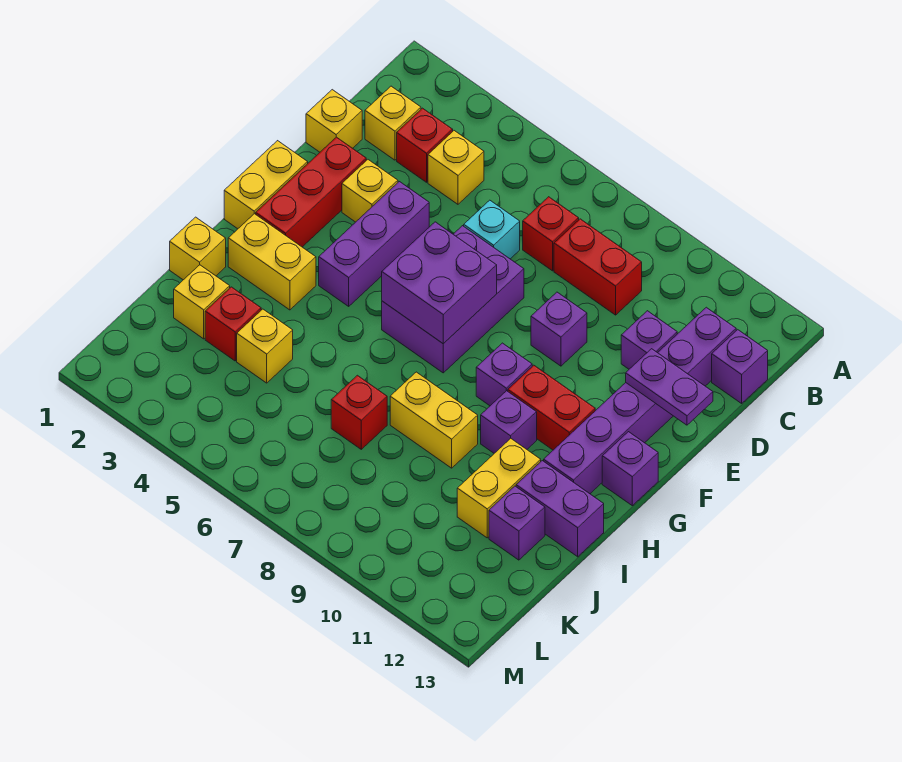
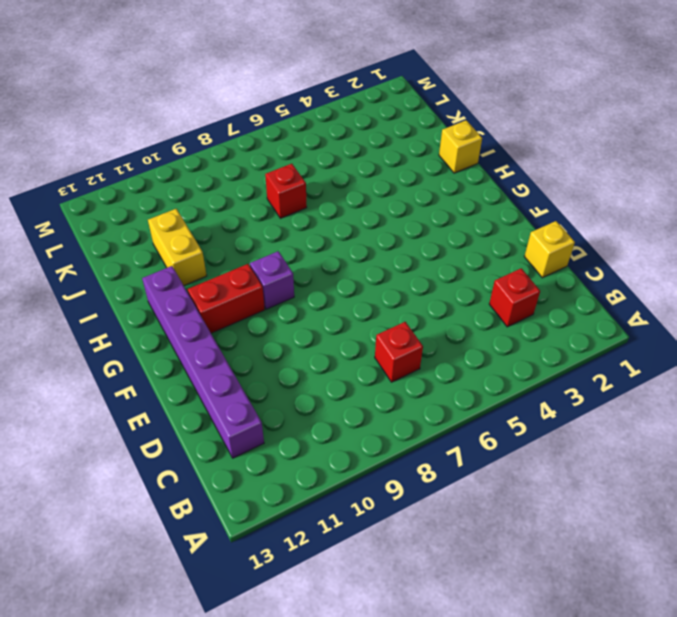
none -> yellow 1x1 brick [365,86,421,160]
none -> yellow 1x1 brick [428,131,484,204]
none -> red 1x2 brick [554,219,642,315]
none -> purple 1x1 brick [712,330,768,403]

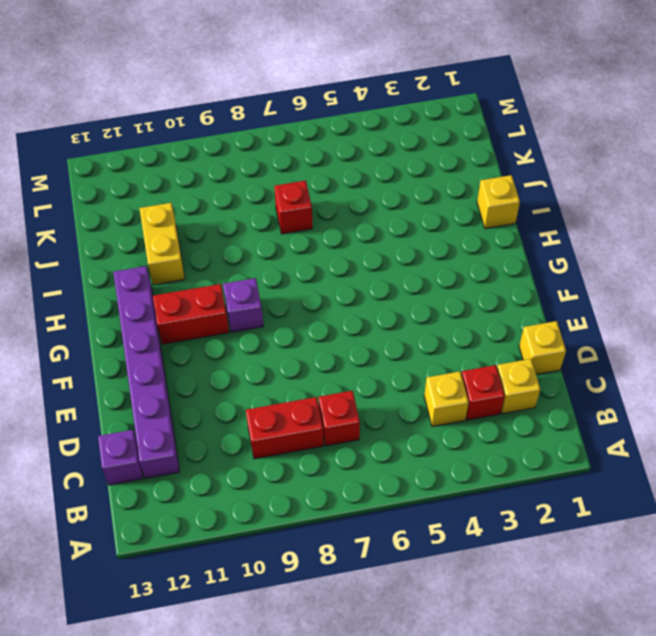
none -> cyan 1x1 brick [464,200,520,259]
none -> purple 1x1 brick [621,311,677,369]
none -> red 1x3 brick [256,137,366,247]
none -> yellow 1x1 brick [342,160,398,222]

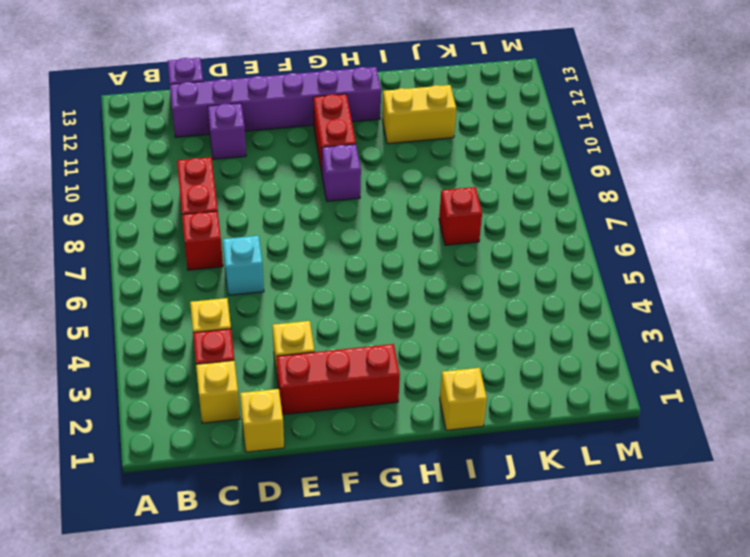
none -> purple 1x3 brick [319,182,429,306]
none -> purple 2x3 brick [382,226,524,373]
none -> purple 1x1 brick [531,292,587,366]
none -> yellow 1x2 brick [224,141,308,229]

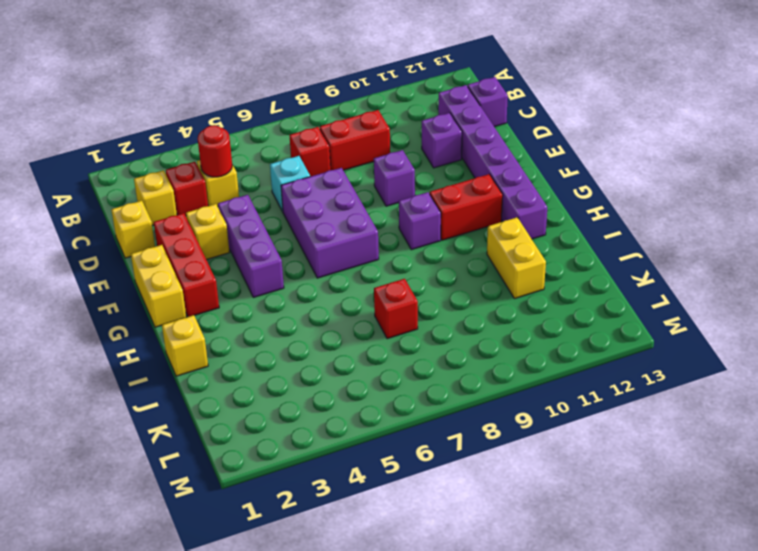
red 1x1 round brick [198,125,232,177] -> none
none -> purple 1x1 brick [602,432,658,506]
none -> yellow 1x2 brick [228,214,316,310]
none -> purple 1x1 brick [481,391,537,453]
none -> yellow 1x2 brick [390,372,478,468]

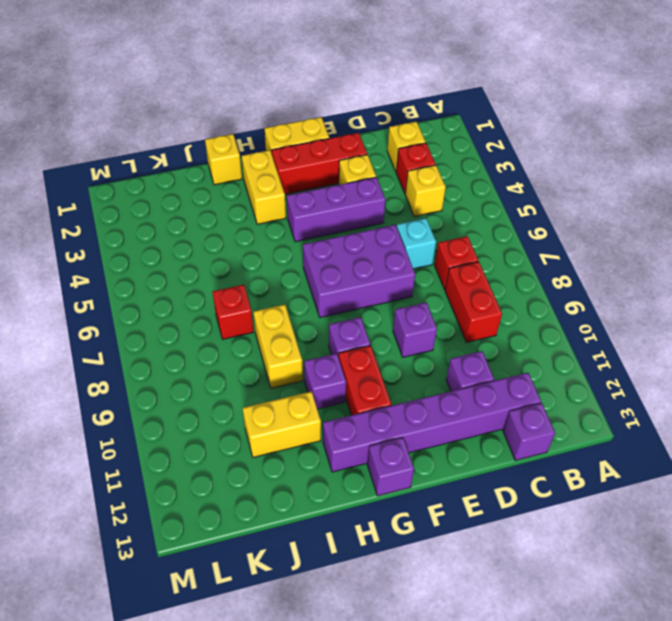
none -> yellow 1x1 brick [306,90,362,152]
none -> purple 1x2 brick [516,461,604,557]
none -> yellow 1x1 brick [174,265,230,339]
none -> red 1x1 brick [205,287,261,361]

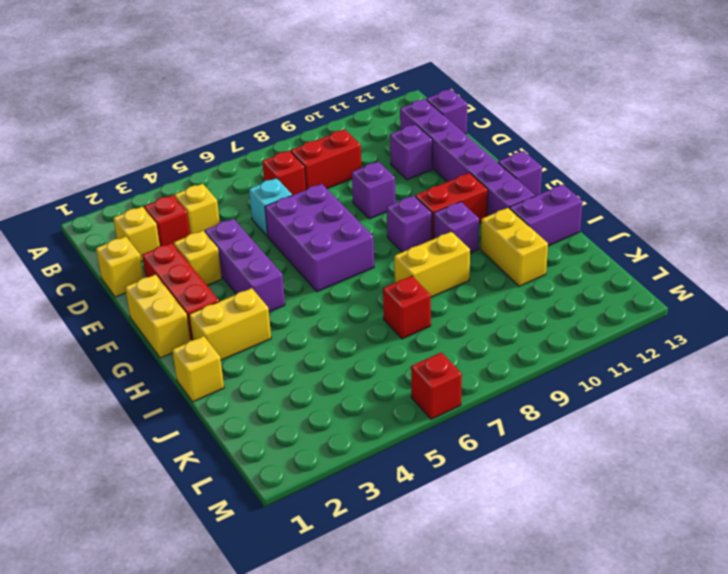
red 1x1 brick [411,352,462,419] -> red 1x1 brick moved to [205,287,261,361]
none -> yellow 1x1 brick [174,265,230,339]
none -> yellow 1x1 brick [237,309,293,383]
none -> purple 1x1 brick [489,486,545,560]
none -> purple 1x2 plate [626,349,713,425]

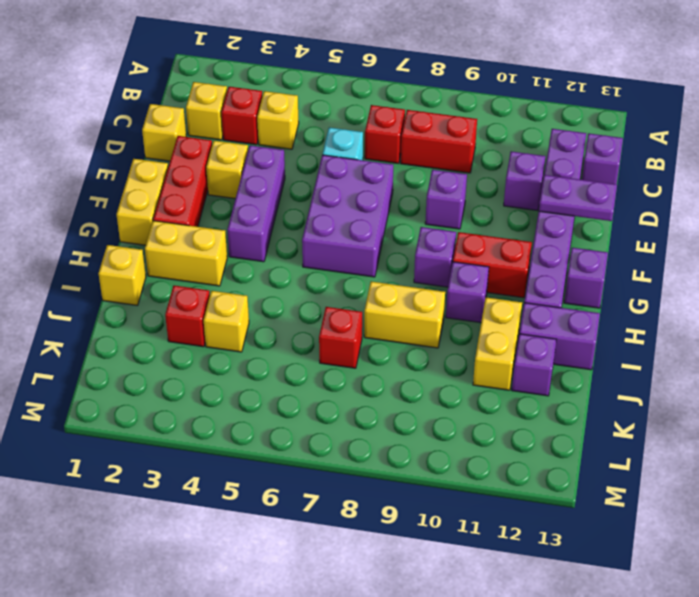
none -> yellow 1x1 brick [174,265,230,339]
none -> purple 2x2 brick [382,222,497,344]

